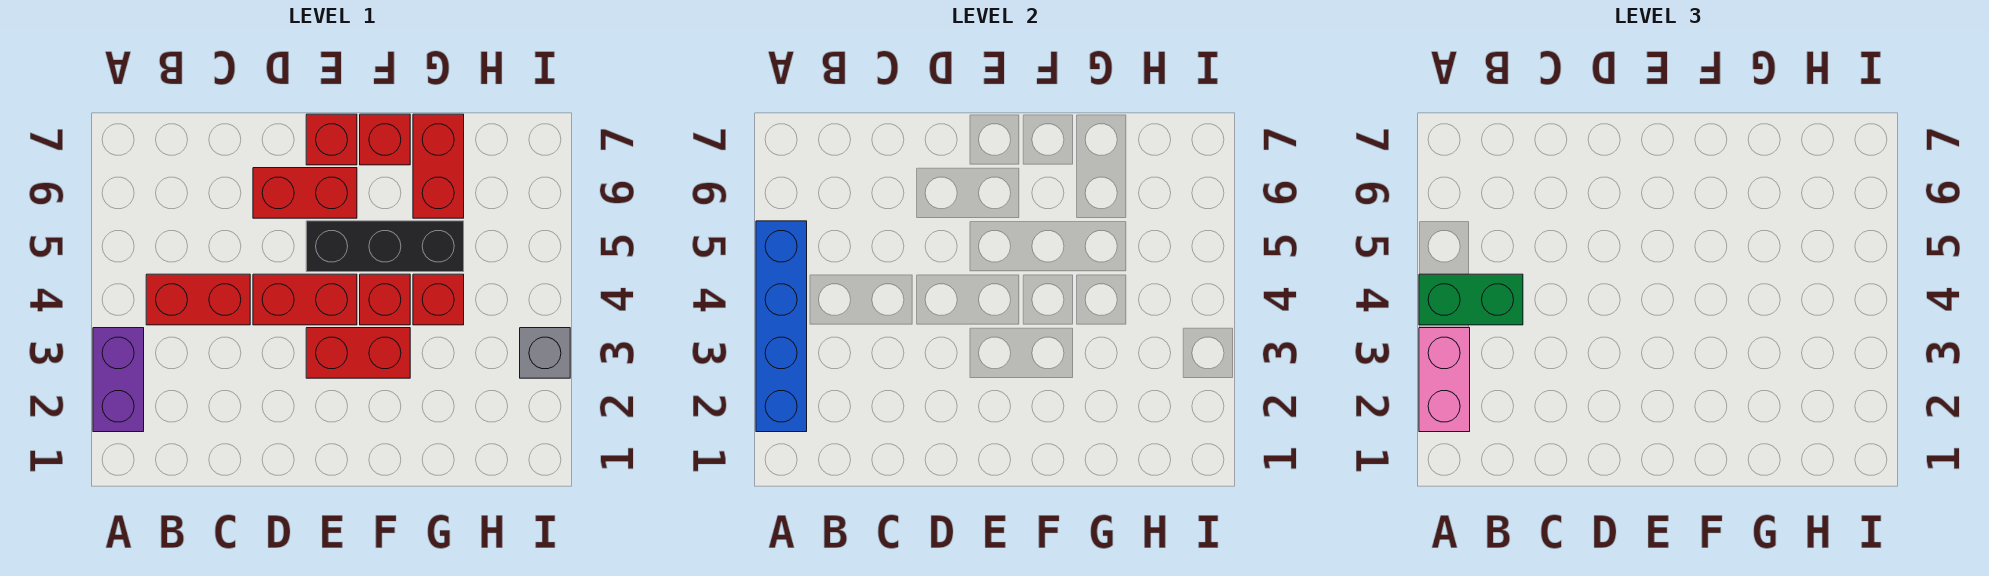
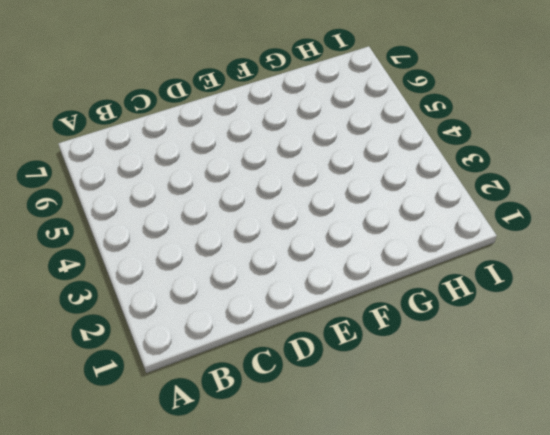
none -> purple 1x2 brick [93,328,144,432]
none -> red 1x2 brick [146,274,250,325]
none -> red 1x2 brick [253,274,357,325]

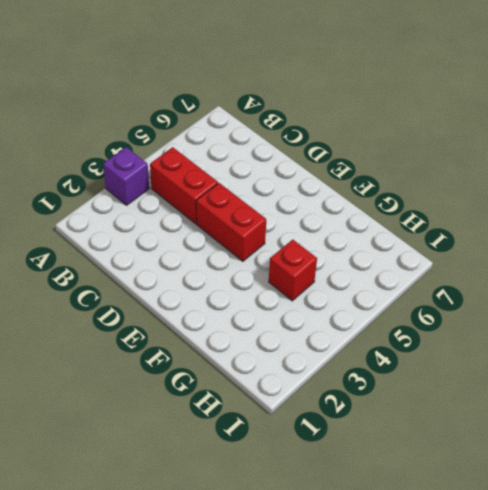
purple 1x1 brick [103,147,149,205] -> purple 1x2 brick [93,328,144,432]
none -> red 1x2 brick [253,168,357,218]
none -> red 1x2 brick [306,328,410,378]
none -> black 1x3 brick [306,221,464,272]

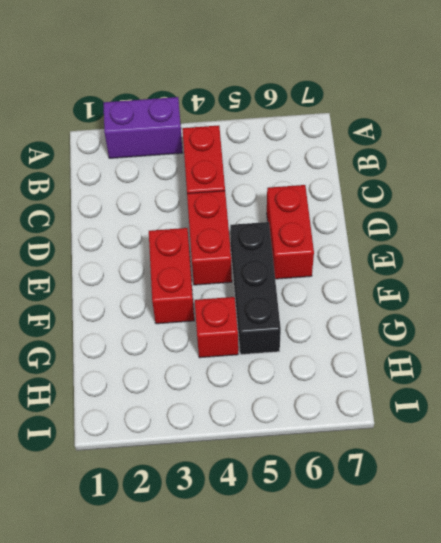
none -> red 1x1 brick [306,114,357,165]
none -> red 1x1 brick [360,274,410,325]
none -> red 1x1 brick [360,114,410,165]

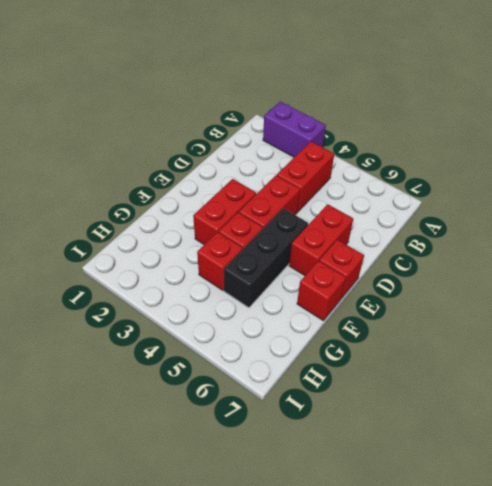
none -> red 1x2 brick [413,114,464,218]
none -> grey 1x1 brick [520,328,570,378]
none -> blue 1x4 brick [756,221,807,432]

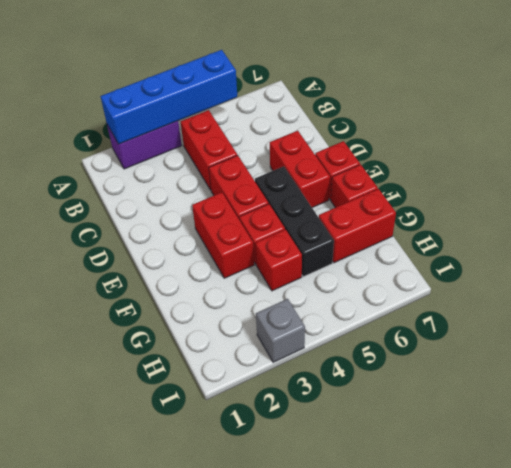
none -> pink 1x2 brick [1419,328,1470,432]
none -> green 1x2 brick [1419,274,1523,325]

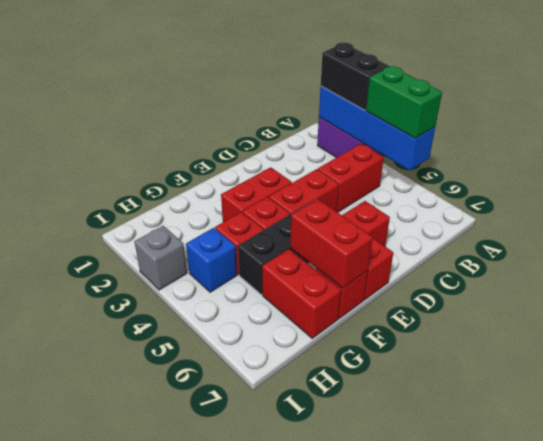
black 1x2 brick [321,42,390,110] -> pink 1x2 brick [1419,328,1470,432]
green 1x2 brick [366,66,442,138] -> green 1x2 brick turned to [1419,274,1523,325]
red 1x2 brick [290,199,373,288] -> none
blue 1x1 brick [186,228,237,292] -> none

